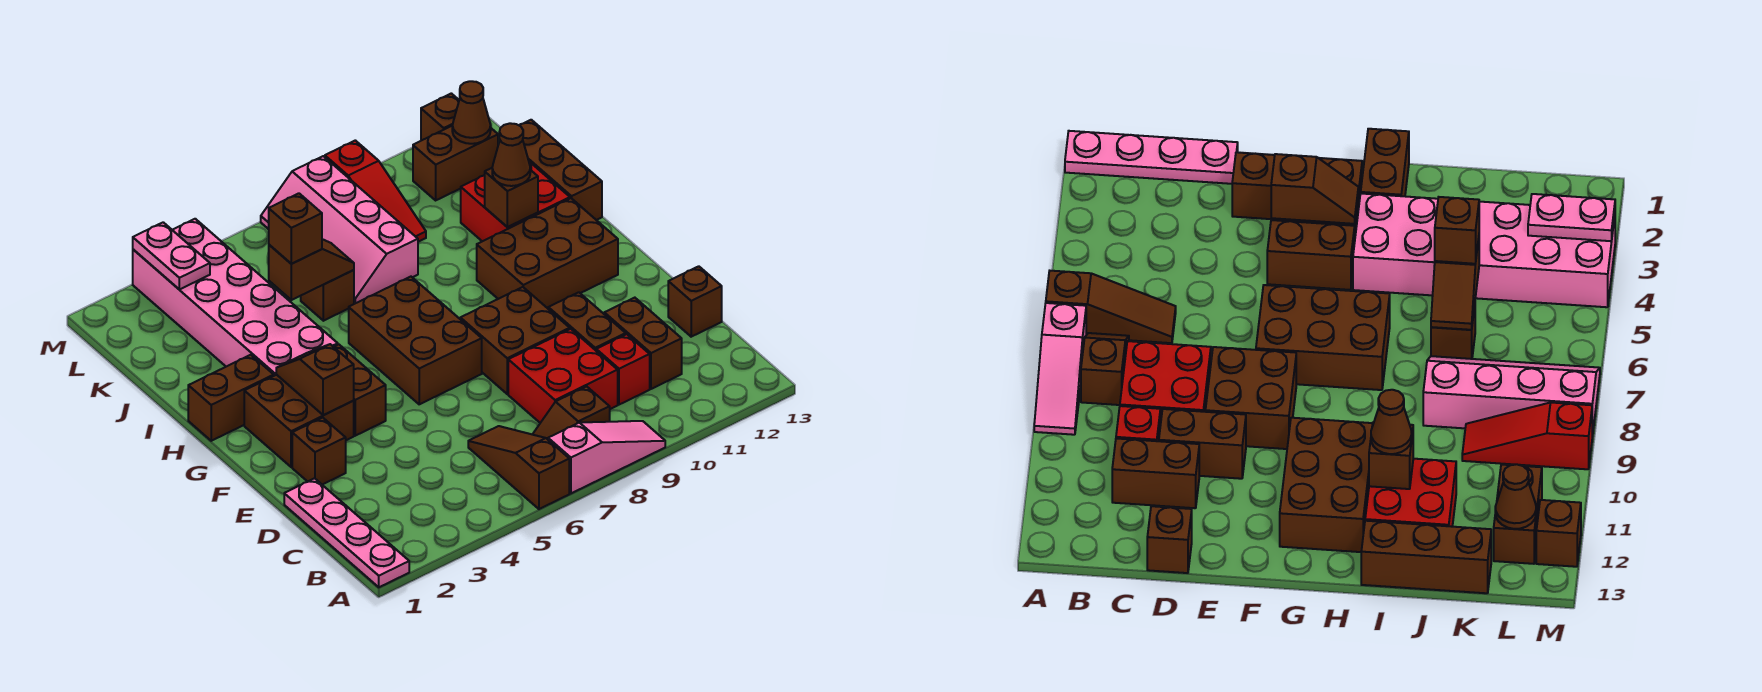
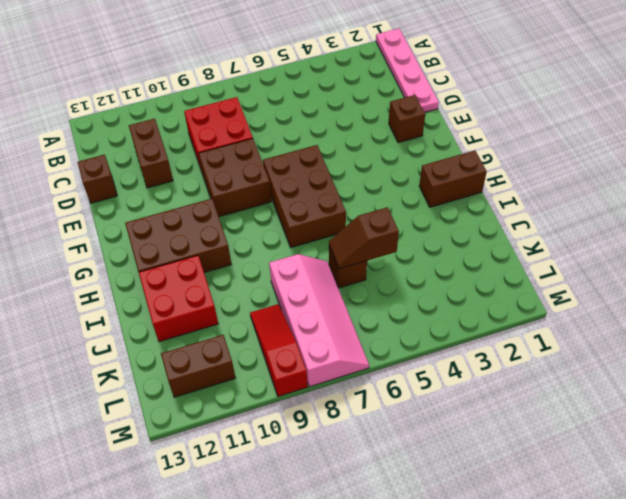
none -> brown 1x3 slope [468,426,569,509]
none -> pink 1x3 slope [548,421,665,493]
none -> brown 1x2 slope [532,386,610,439]
none -> red 1x1 brick [596,334,650,405]

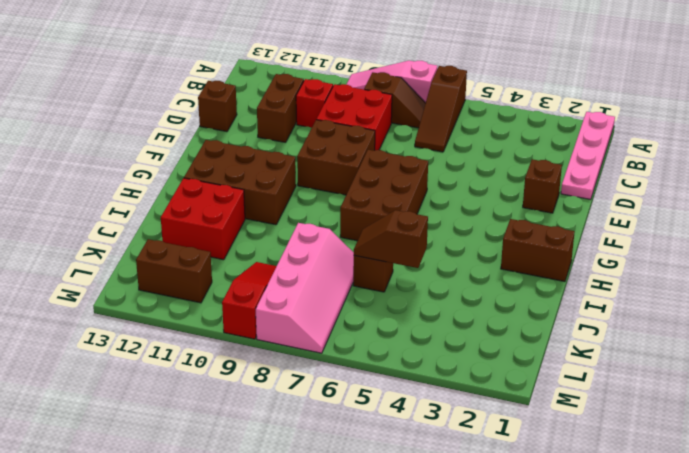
none -> brown 1x2 brick [548,292,626,350]
none -> brown 2x2 brick [244,375,354,467]
none -> brown 1x2 brick [334,344,386,436]
none -> pink 2x6 brick [133,219,338,376]

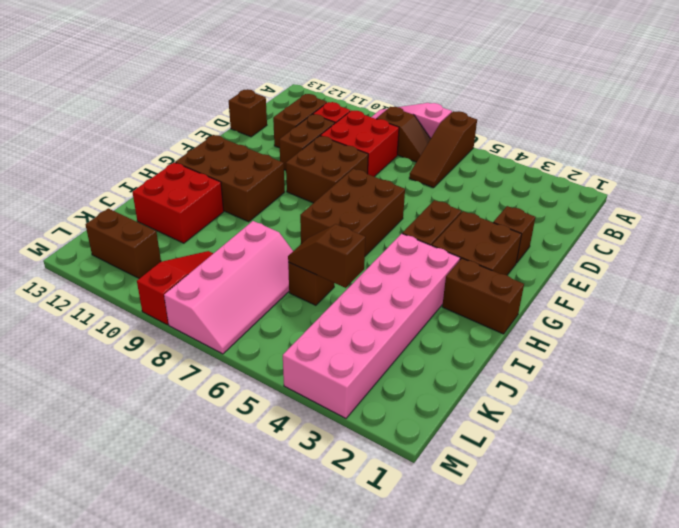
none -> pink 1x4 plate [284,478,409,587]
none -> brown 1x3 brick [519,120,602,220]
none -> brown 1x1 brick [421,93,459,141]
none -> brown 1x2 slope [276,344,354,415]

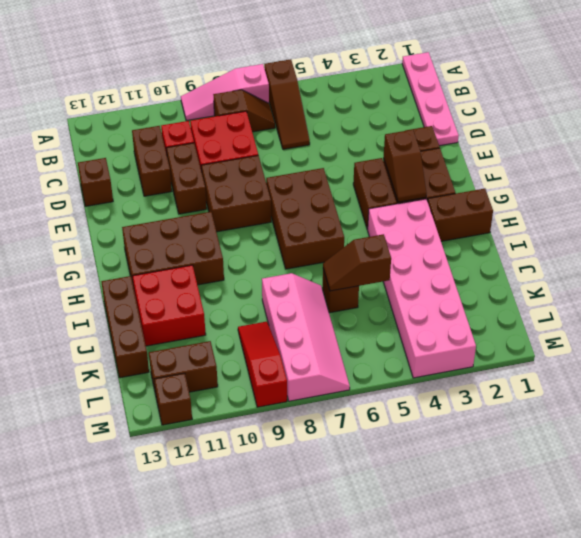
none -> brown 1x1 brick [485,168,538,227]
none -> pink 1x2 plate [133,222,210,290]
none -> brown 1x1 cone [452,81,491,144]
none -> brown 1x1 cone [492,123,530,186]

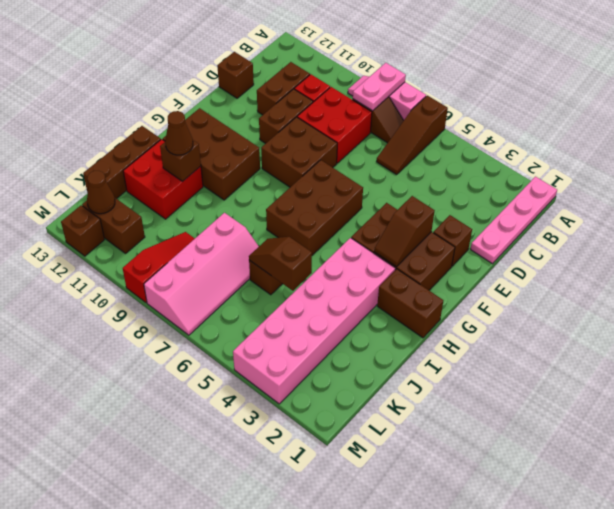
pink 1x2 plate [353,63,406,111] -> pink 1x2 plate moved to [133,222,210,290]
none -> brown 1x1 brick [269,193,322,264]

